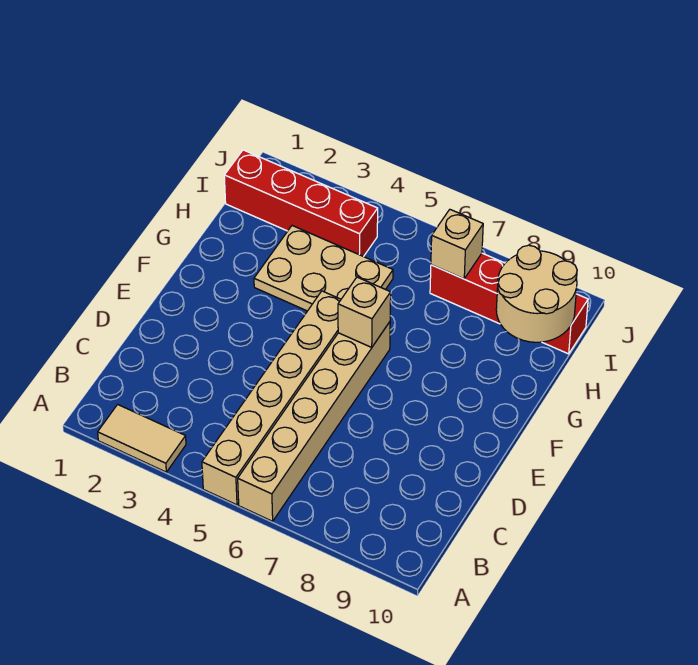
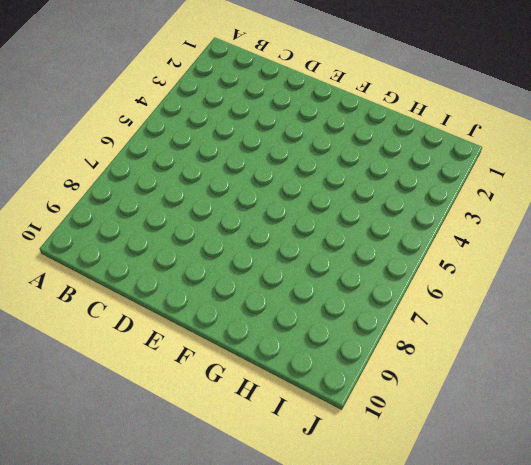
none -> tan 1x2 tile [98,404,186,472]
none -> tan 1x6 brick [202,291,341,505]

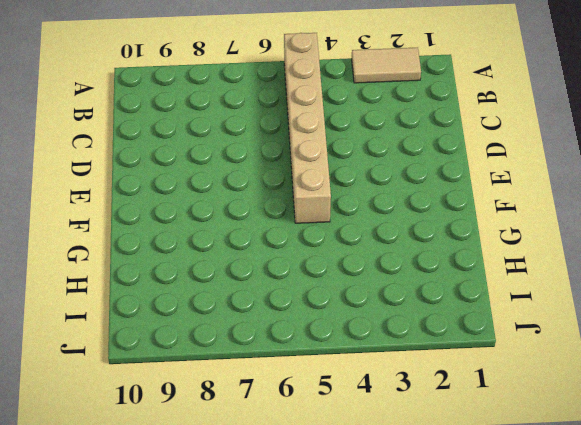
none -> tan 1x6 brick [238,322,390,521]
none -> tan 2x3 plate [254,226,393,311]

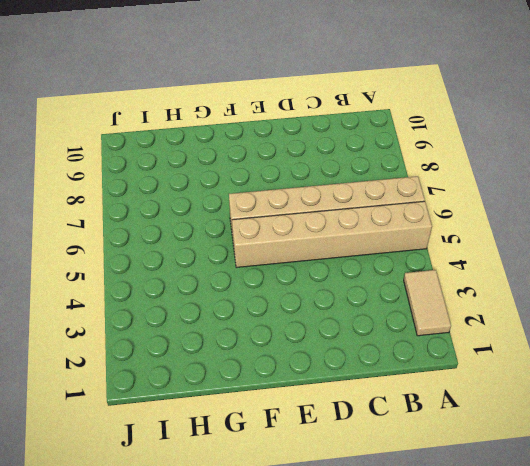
none -> tan 2x3 plate [254,226,393,311]
none -> red 1x4 brick [224,150,378,257]

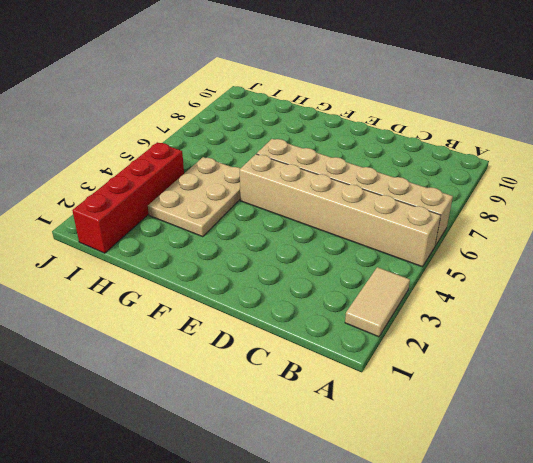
none -> red 1x4 brick [430,253,588,354]
none -> tan 1x1 brick [338,277,391,347]

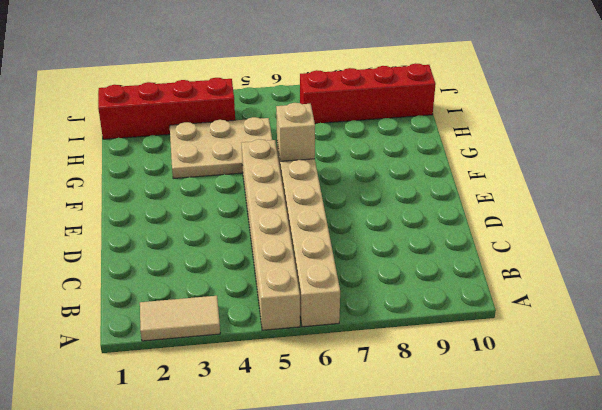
none -> tan 2x2 round brick [496,245,577,342]
none -> tan 1x1 brick [431,210,483,279]

